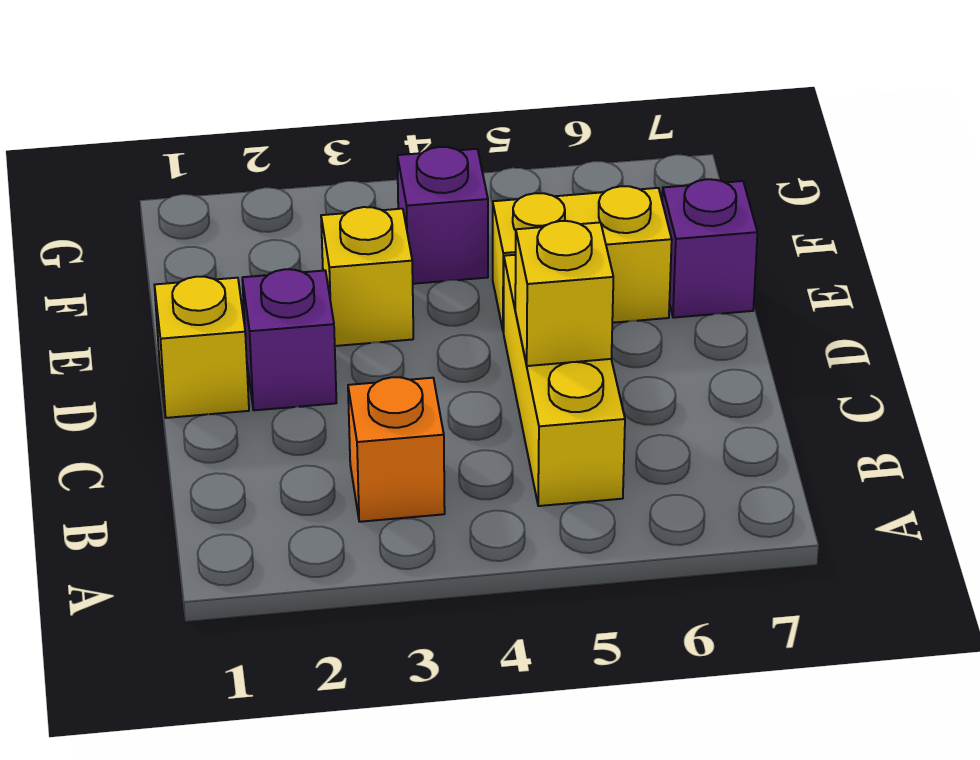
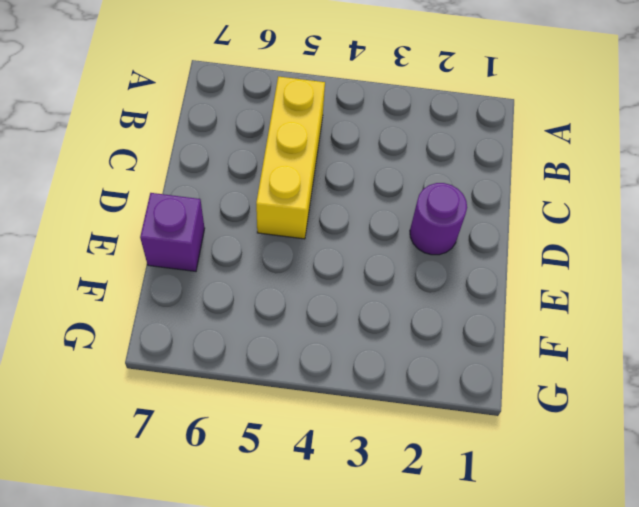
purple 1x1 round brick [410,183,467,255] -> purple 1x1 brick [242,269,336,410]
none -> orange 1x1 brick [348,377,445,522]
none -> yellow 1x1 brick [155,277,249,418]

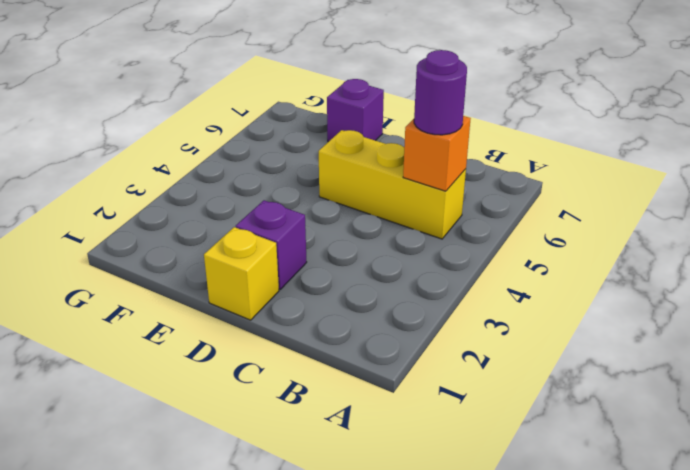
orange 1x1 brick [403,116,471,191] -> orange 1x1 brick moved to [348,377,445,522]
purple 1x1 round brick [414,50,467,135] -> none
none -> yellow 1x1 brick [321,207,413,346]
none -> yellow 1x2 brick [493,186,672,332]

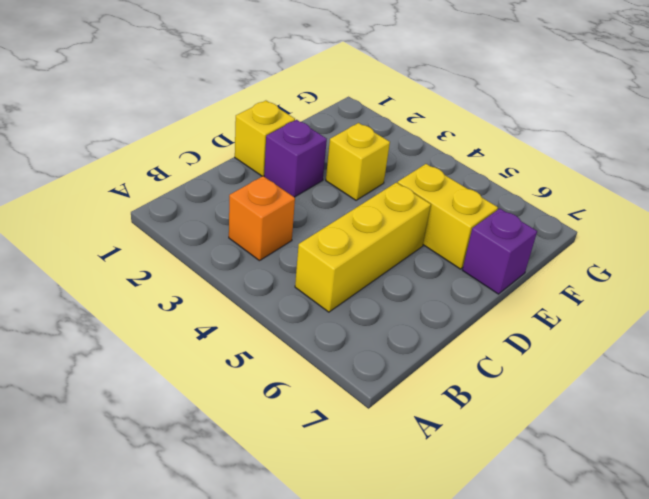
none -> purple 1x1 brick [397,147,488,284]
none -> yellow 1x1 brick [515,221,613,366]

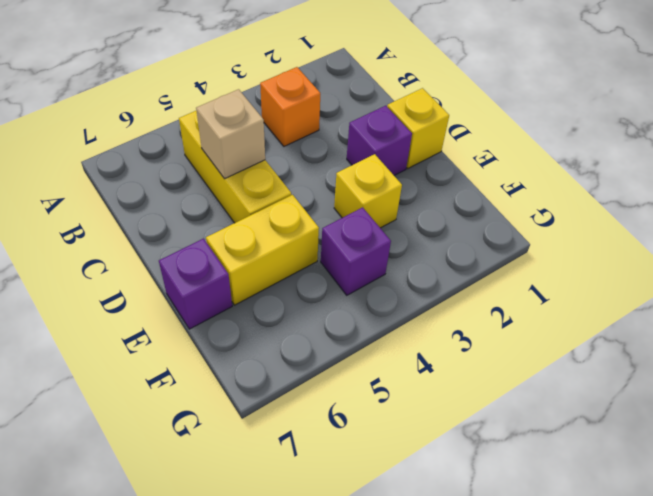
tan 1x1 brick [196,89,265,179] -> yellow 1x1 brick [515,221,613,366]

